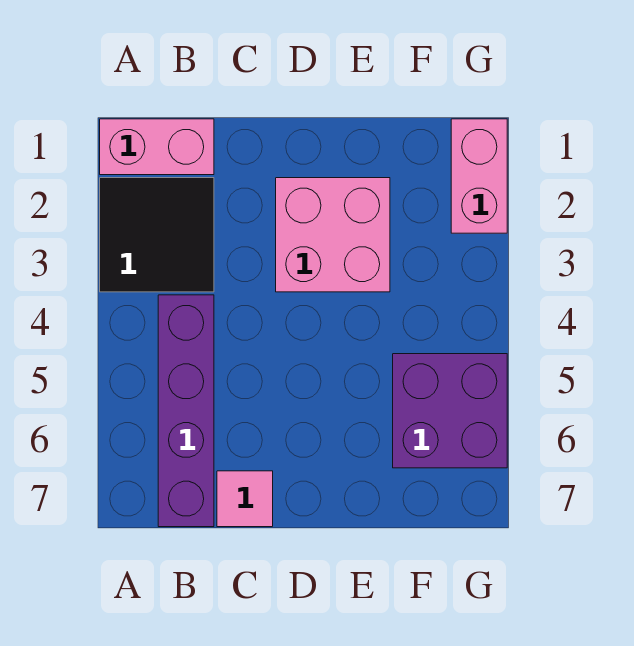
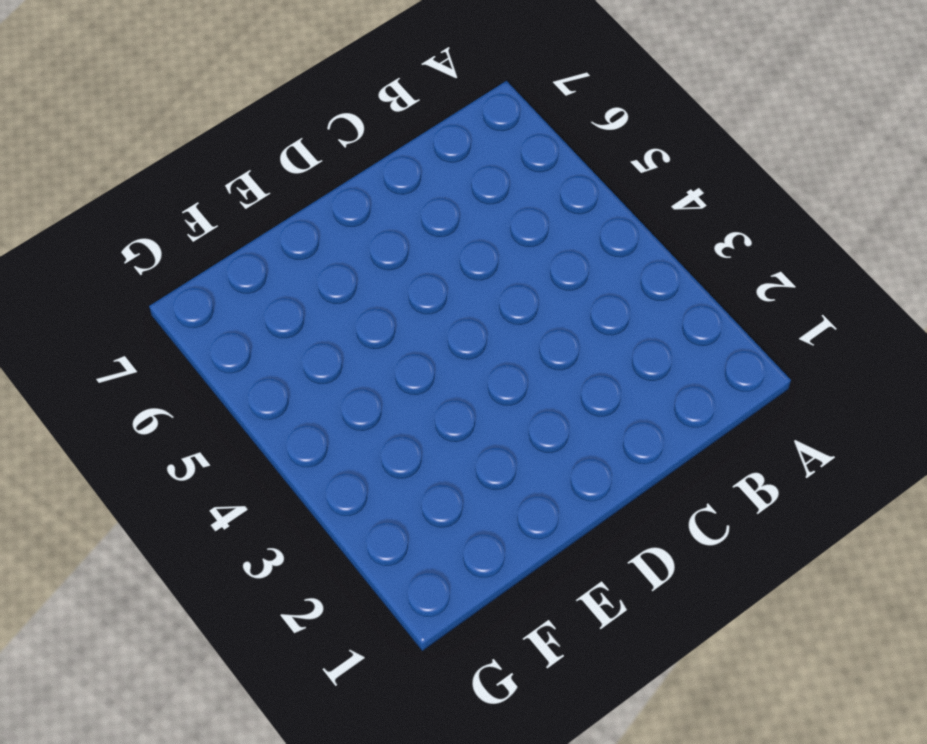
none -> pink 1x2 brick [100,119,214,175]
none -> black 2x2 tile [100,178,214,292]

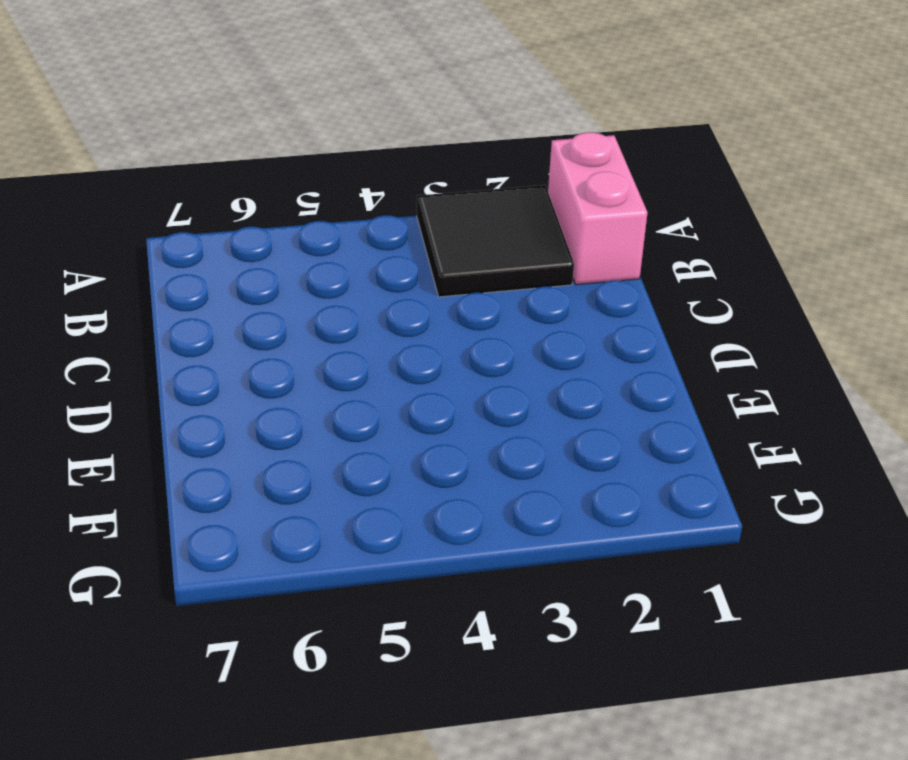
none -> purple 1x4 brick [158,295,214,527]
none -> pink 1x1 tile [217,471,273,527]

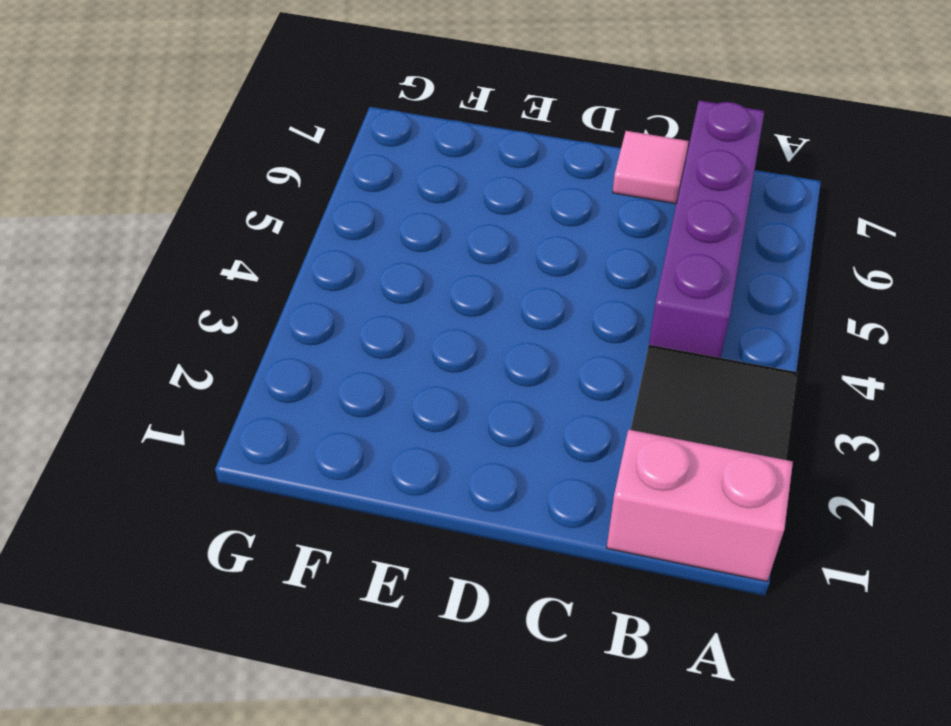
none -> pink 2x2 brick [276,178,390,292]
none -> purple 2x2 brick [393,354,507,468]

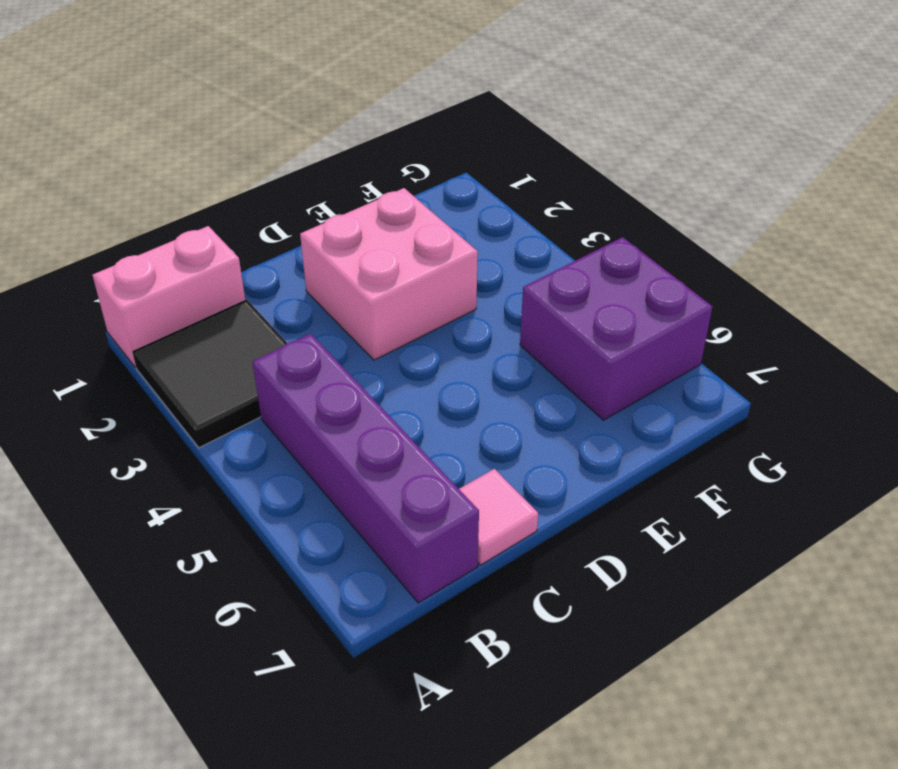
none -> pink 1x2 brick [451,119,507,233]

